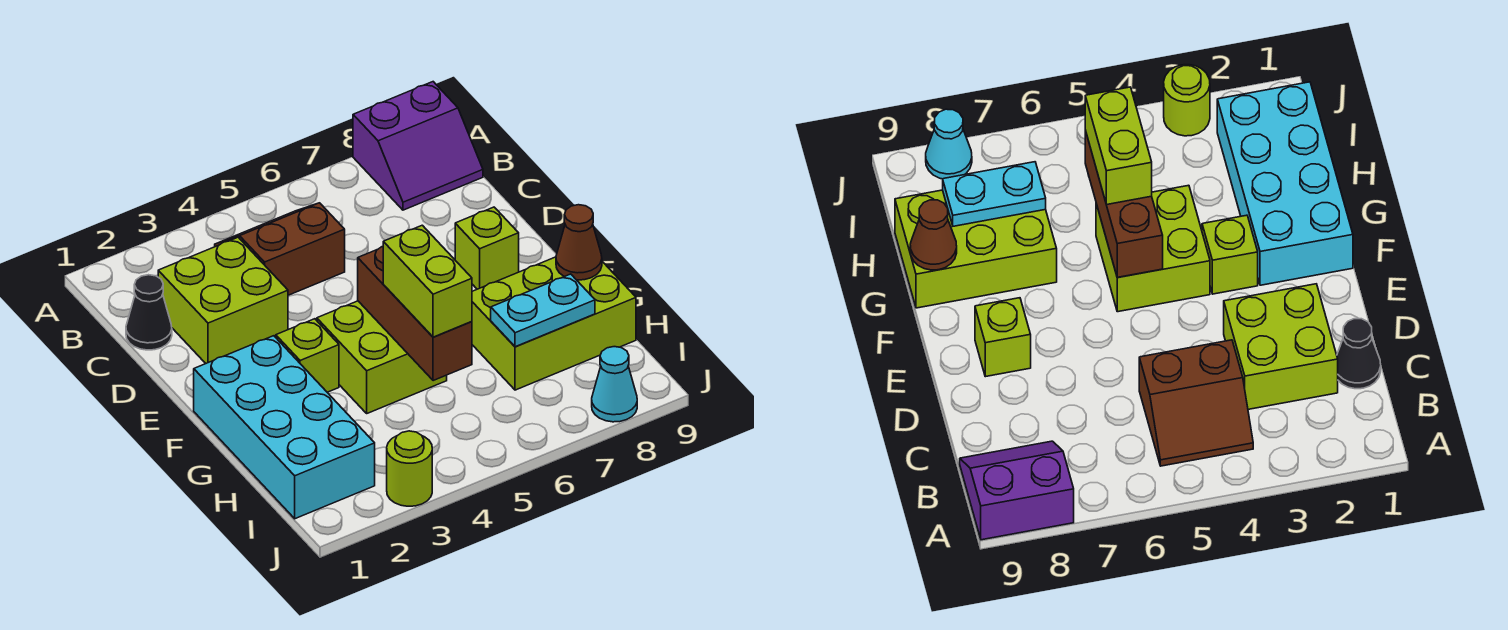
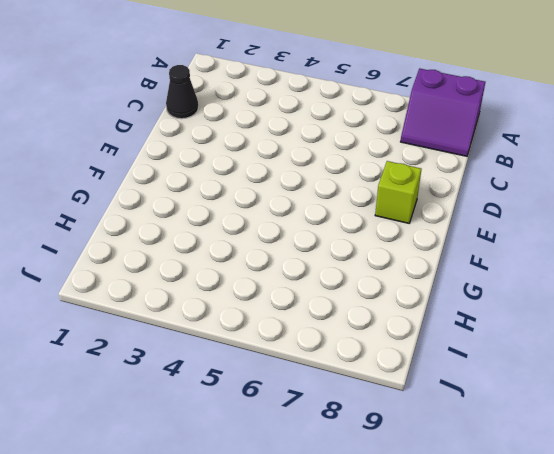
none -> brown 2x2 slope [215,203,345,295]
none -> lime 2x2 brick [158,237,288,363]
none -> cyan 2x4 brick [194,336,375,519]

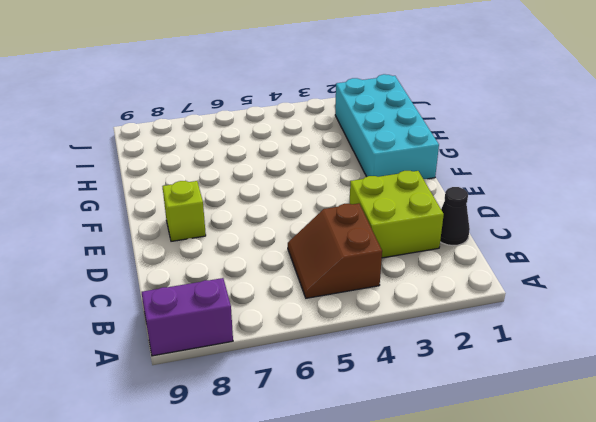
brown 2x2 slope [288,203,382,298] -> brown 2x2 slope turned to [215,203,345,295]
none -> lime 1x1 brick [276,319,339,392]
none -> lime 2x2 brick [317,301,447,413]
none -> lime 2x3 brick [472,257,636,390]

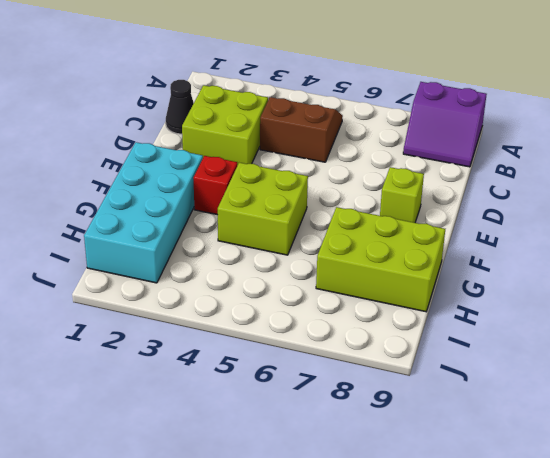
red 1x1 brick [193,156,237,215] -> lime 1x1 brick [276,319,339,392]
none -> lime 1x1 round brick [387,431,432,506]
none -> cyan 1x1 cone [592,347,637,422]
none -> brown 1x3 brick [358,246,472,381]

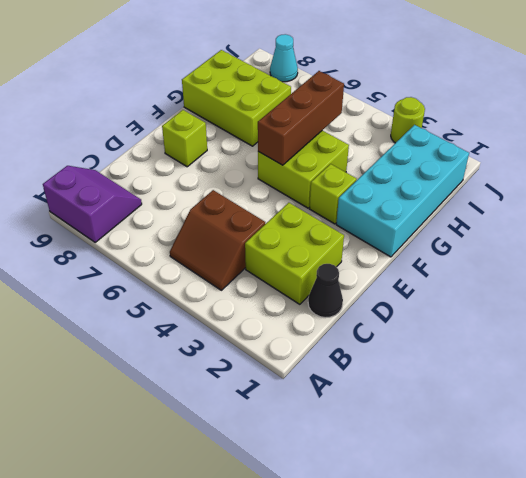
none -> brown 1x1 cone [556,205,602,280]
none -> cyan 1x2 plate [491,274,595,347]
none -> lime 1x2 brick [383,225,472,337]

